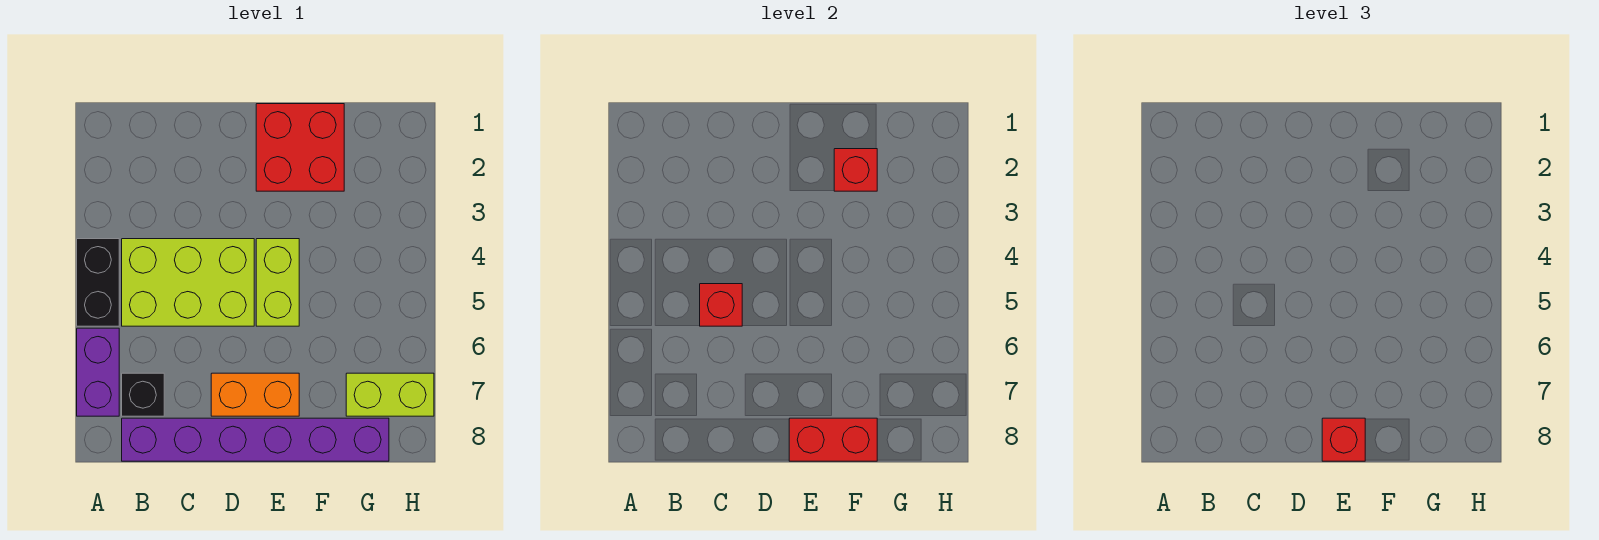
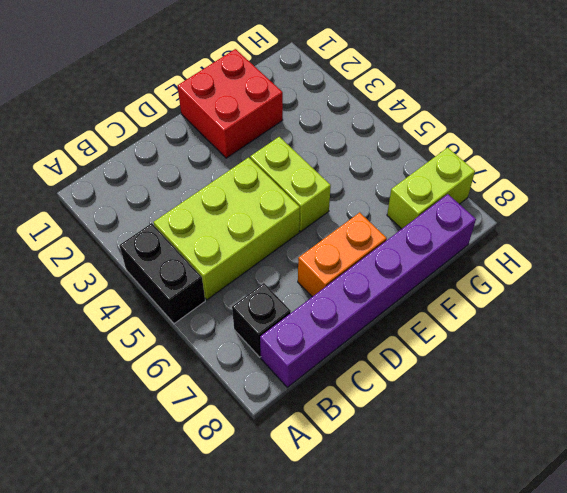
none -> purple 1x2 brick [77,328,119,416]
none -> red 1x1 brick [700,284,742,326]
none -> red 1x2 brick [789,418,877,461]

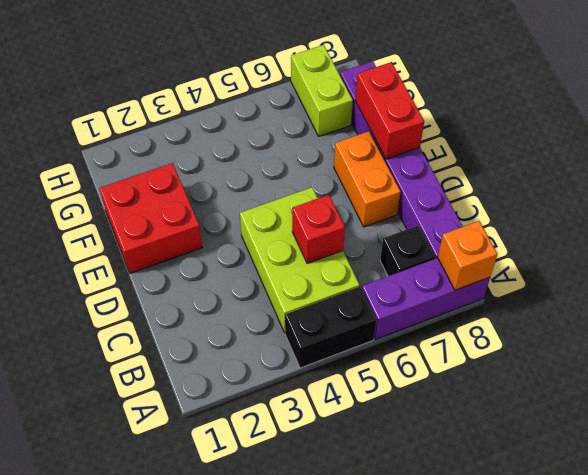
purple 1x3 brick [362,258,490,339] -> purple 1x2 brick [77,328,119,416]
orange 1x1 brick [438,221,497,290] -> none
none -> lime 1x2 brick [256,239,299,326]
none -> red 1x1 brick [834,149,877,191]
none -> red 1x1 brick [1322,418,1365,461]

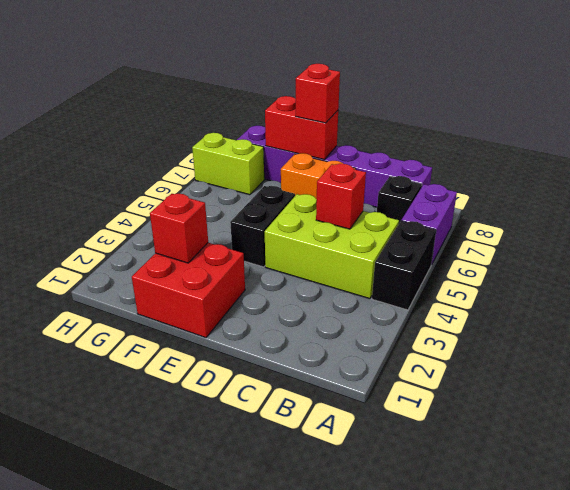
black 1x2 brick [230,186,295,267] -> lime 1x2 brick [256,239,299,326]

